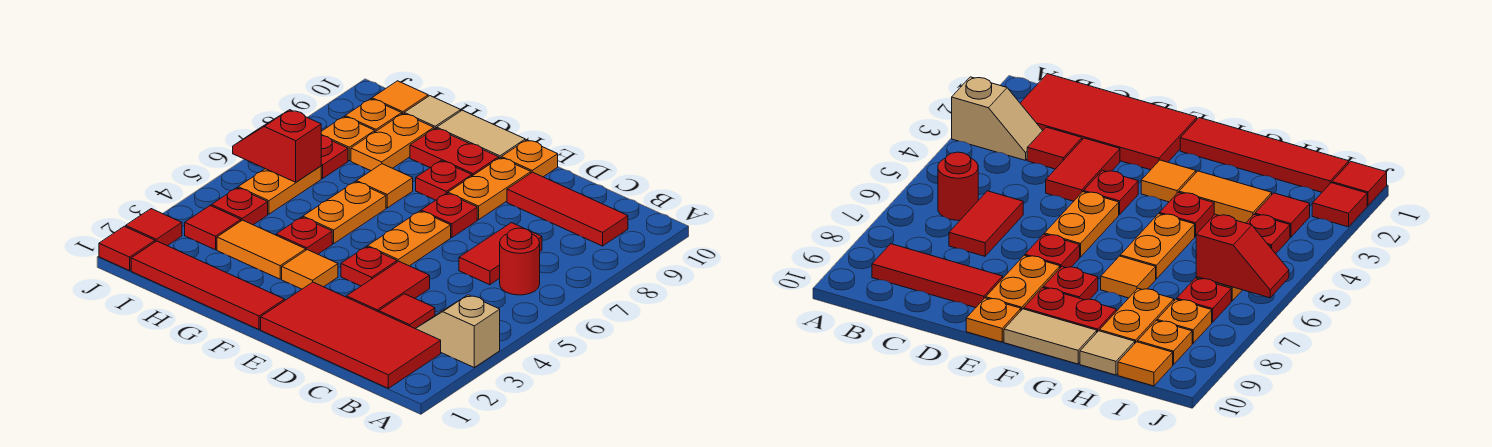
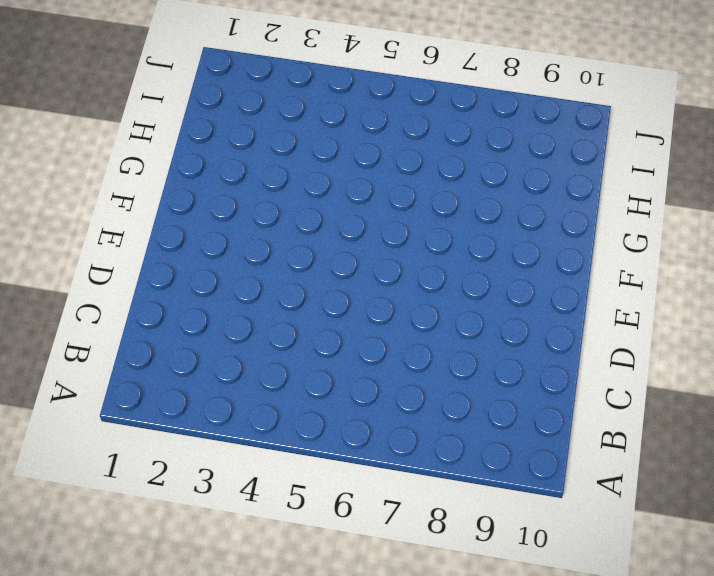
none -> tan 1x2 slope [416,295,500,367]
none -> red 2x4 tile [261,282,441,388]
none -> red 1x1 round brick [500,228,540,295]
none -> red 1x3 tile [507,172,628,246]

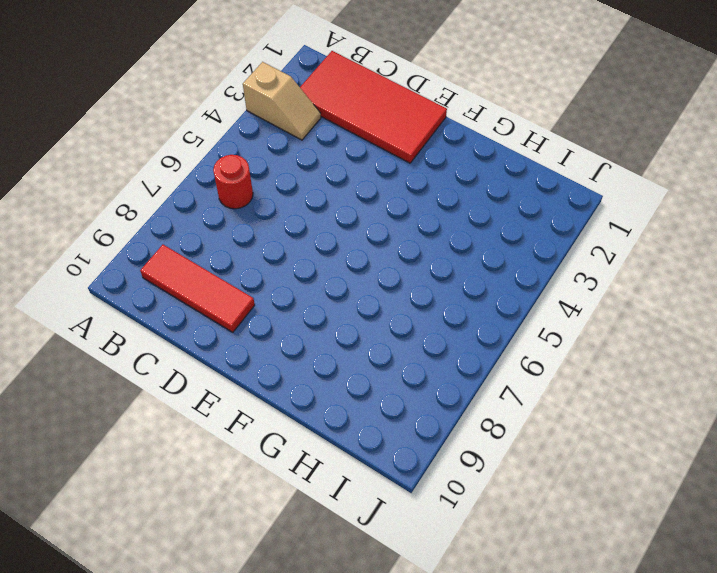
none -> red 1x1 tile [379,294,435,329]
none -> red 1x2 tile [459,223,542,285]
none -> red 1x2 tile [346,261,430,312]
none -> red 1x1 plate [341,247,397,286]

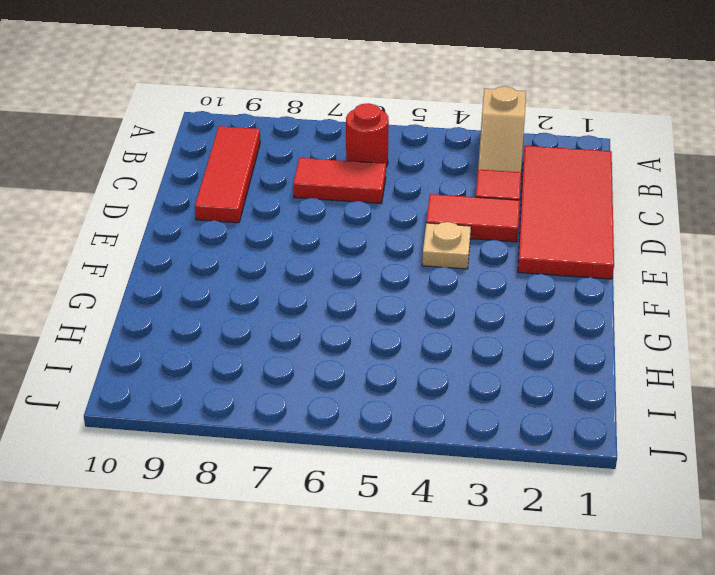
tan 1x1 plate [422,222,471,269] -> red 1x1 plate [341,247,397,286]
none -> orange 1x2 plate [368,211,451,266]
none -> red 1x1 plate [421,193,477,237]
none -> orange 1x2 plate [448,158,531,220]
none -> orange 1x1 plate [501,140,558,177]

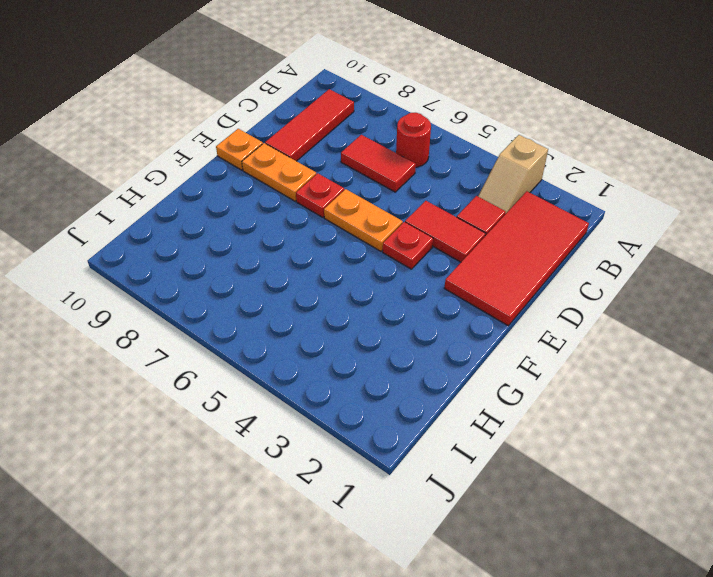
none -> red 1x4 tile [131,241,285,329]
none -> orange 1x1 tile [282,250,338,289]
none -> red 1x1 plate [416,161,472,200]
none -> red 1x2 plate [410,128,499,176]

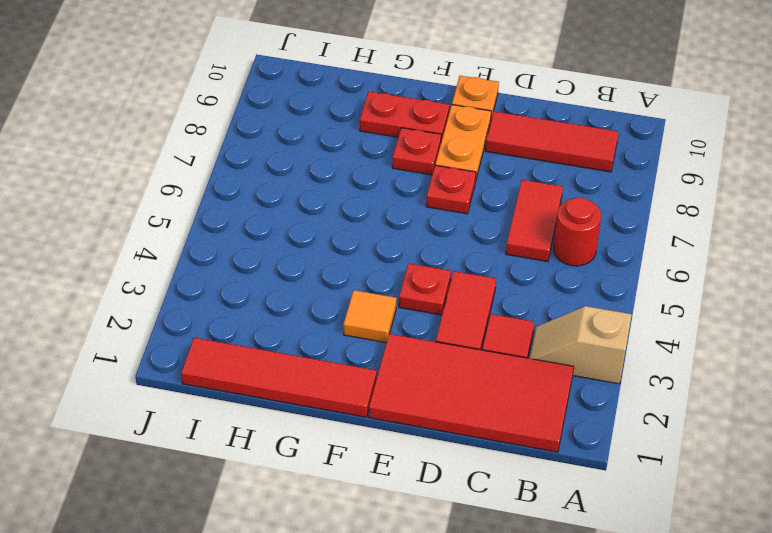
none -> orange 1x2 plate [368,211,451,266]
none -> tan 1x2 tile [437,110,525,158]
none -> orange 1x2 tile [217,220,306,279]
none -> red 1x1 plate [276,217,332,254]

